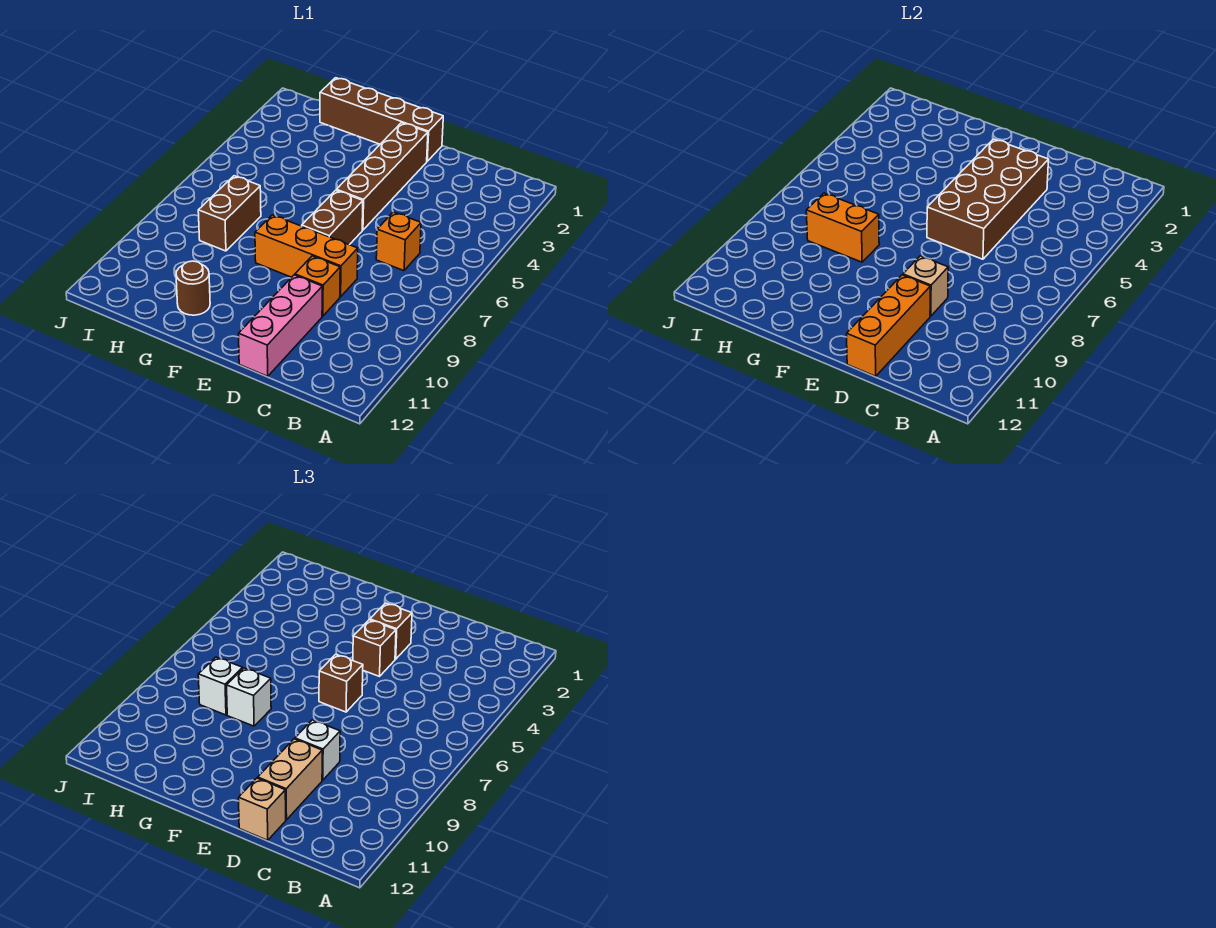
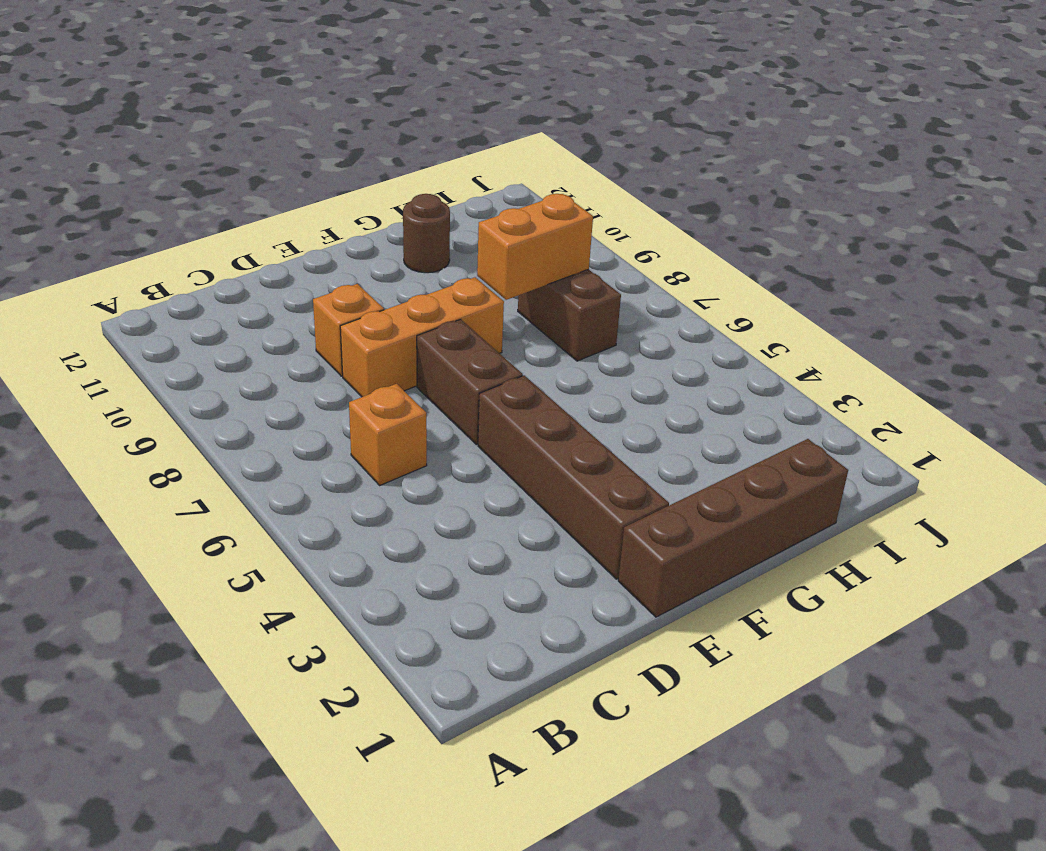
none -> pink 1x3 brick [239,275,322,376]
none -> brown 2x4 brick [927,139,1049,259]
none -> tan 1x1 brick [903,256,948,316]

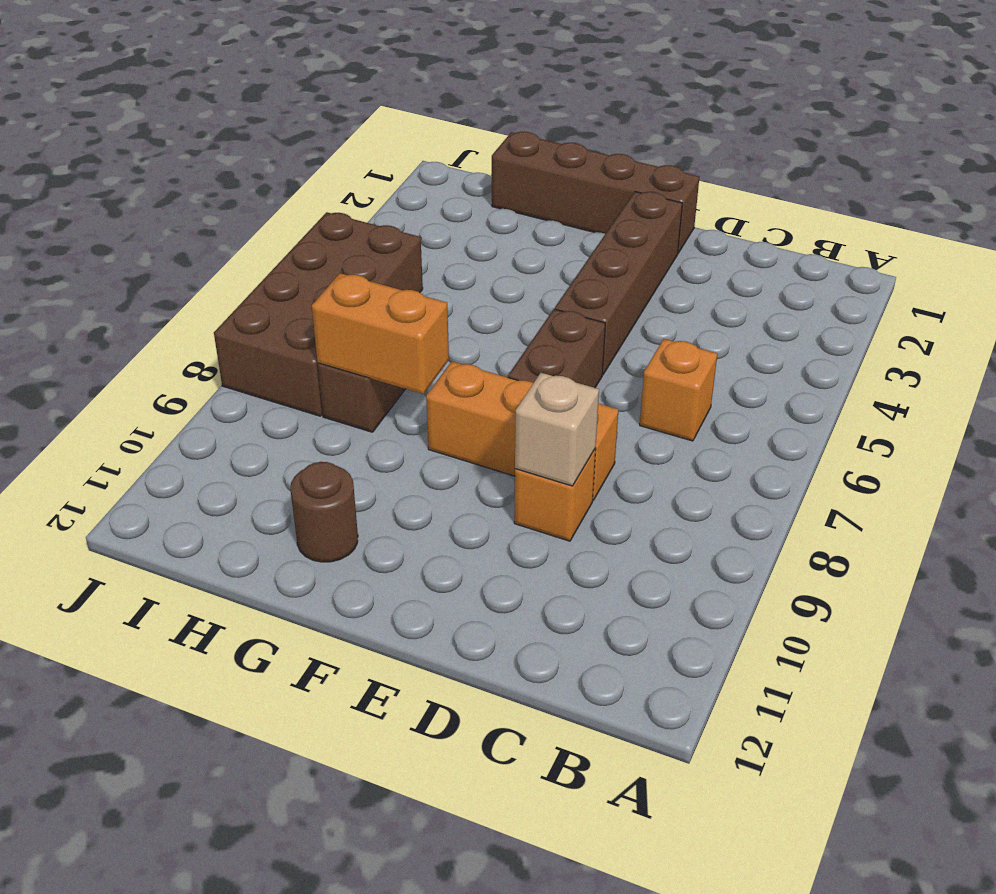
brown 2x4 brick [214,212,423,416] -> brown 2x4 brick moved to [927,139,1049,259]
none -> pink 1x3 brick [239,275,322,376]
none -> orange 1x3 brick [847,275,930,376]
none -> white 1x1 brick [295,720,340,780]

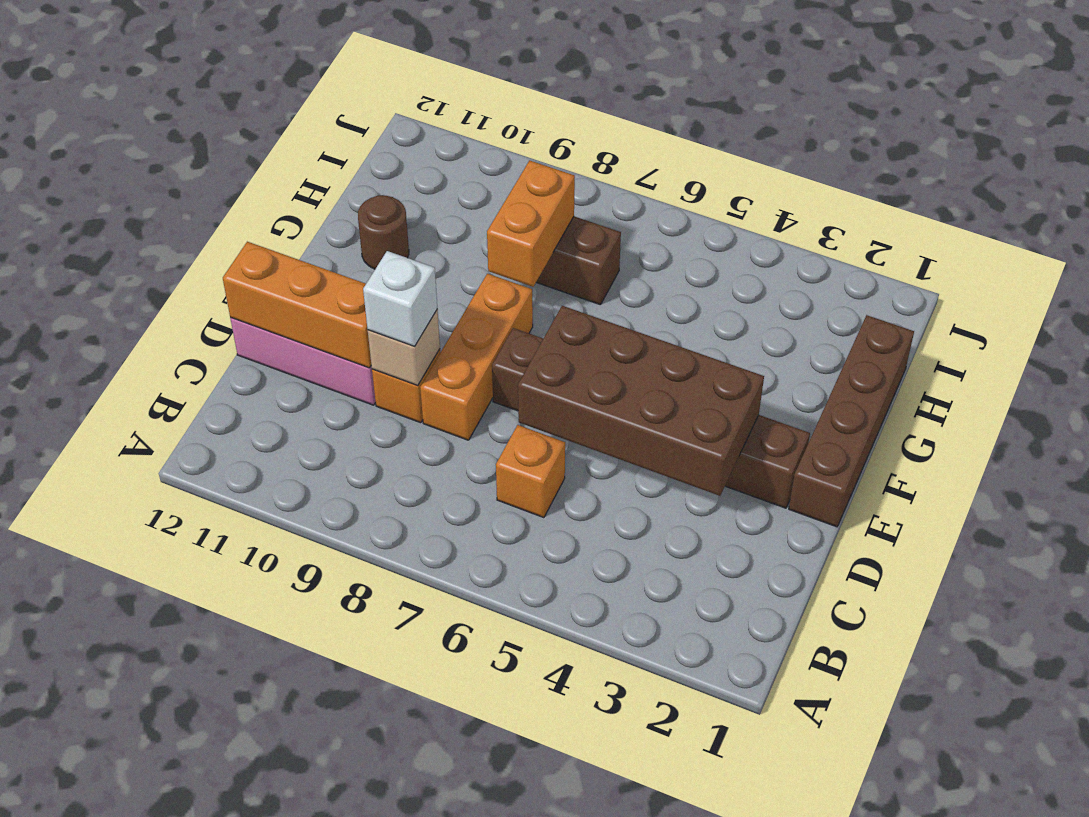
none -> tan 1x2 brick [258,739,322,820]
none -> tan 1x1 brick [239,778,286,840]
none -> brown 1x1 brick [370,603,412,659]

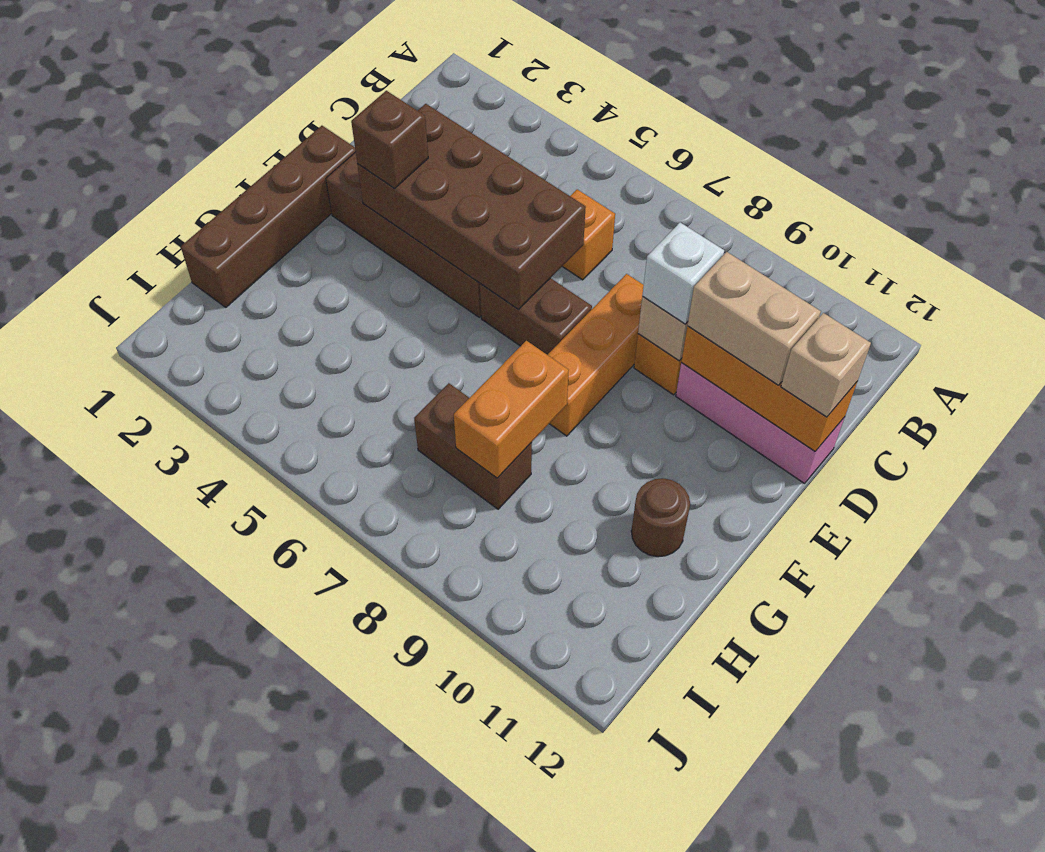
none -> brown 1x1 brick [353,620,396,676]
none -> brown 1x1 brick [319,654,363,712]
none -> white 1x1 brick [227,668,271,726]

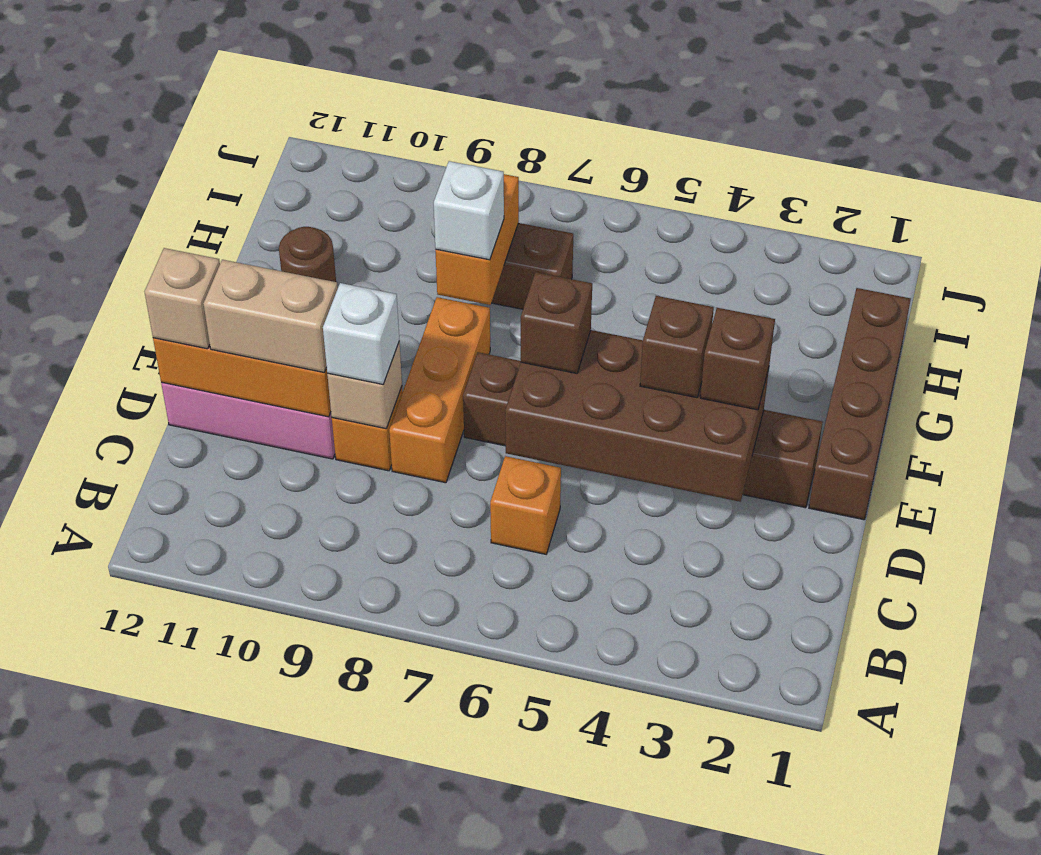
none -> white 1x1 brick [198,657,243,715]

